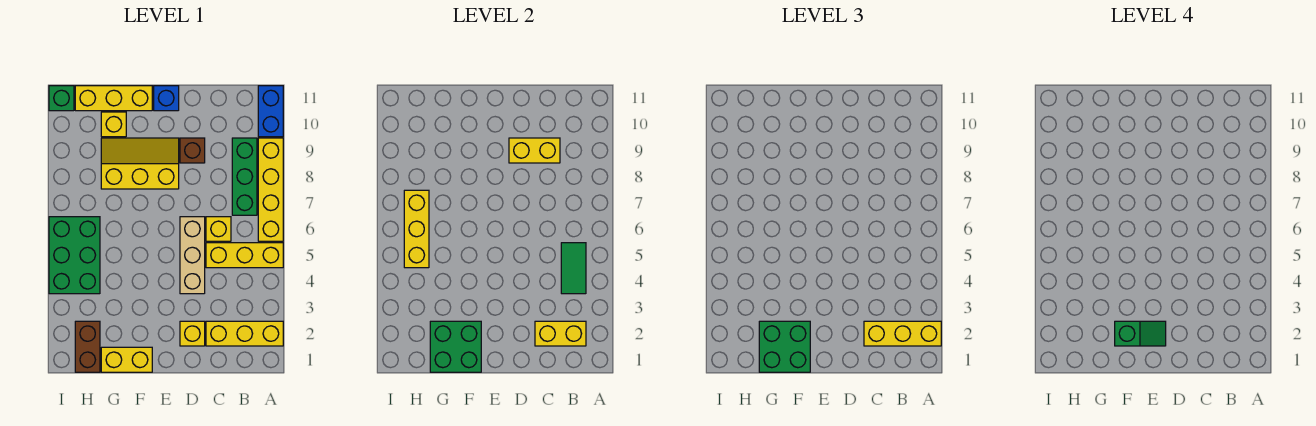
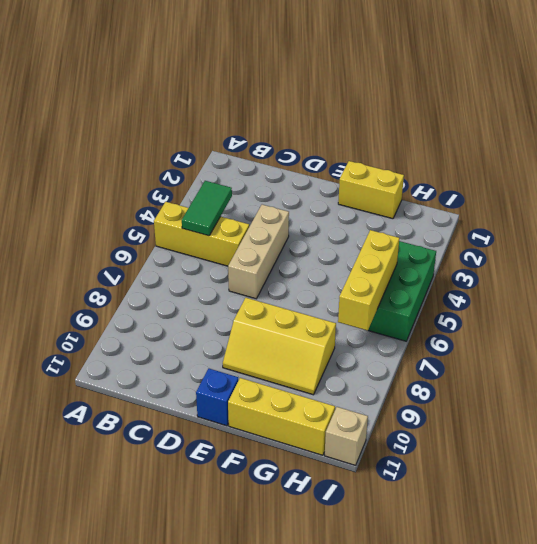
tan 1x1 brick [325,407,368,465] -> green 1x1 brick [49,86,74,111]
none -> yellow 1x3 brick [206,321,283,346]
none -> yellow 1x4 brick [258,138,283,241]
none -> blue 1x2 brick [258,86,283,137]

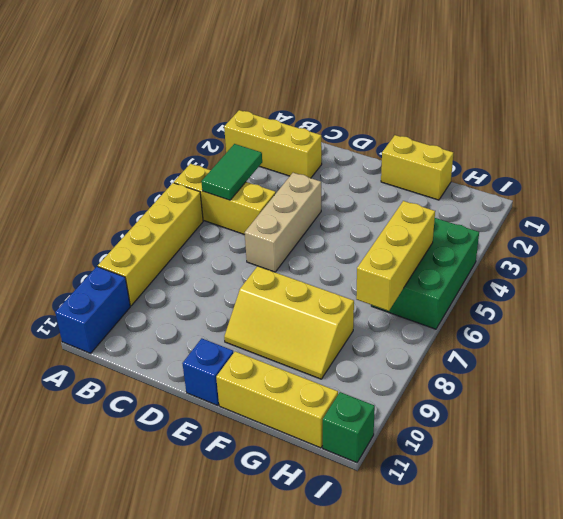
none -> green 1x3 brick [232,138,257,215]
none -> yellow 1x1 brick [206,217,231,241]
none -> yellow 1x1 brick [180,321,205,346]

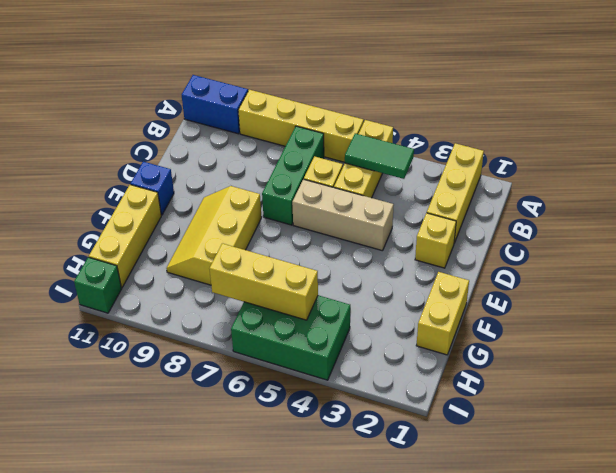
green 1x3 brick [262,126,324,225] -> green 1x3 brick turned to [232,138,257,215]
none -> brown 1x1 brick [180,138,205,163]
none -> yellow 1x1 brick [101,112,126,137]
none -> brown 1x2 brick [75,321,100,372]

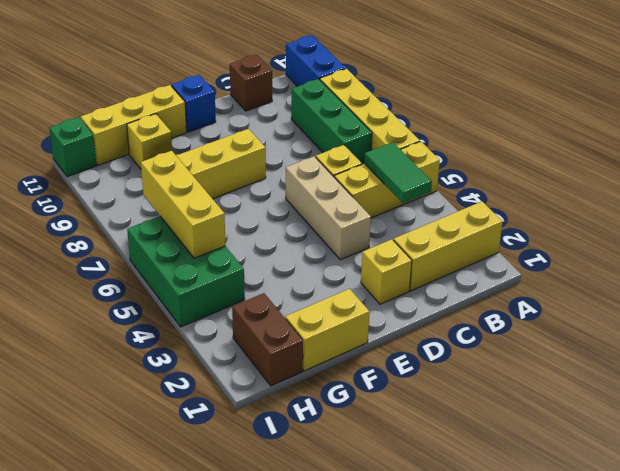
brown 1x1 brick [230,55,272,111] -> brown 1x1 brick moved to [180,138,205,163]
none -> yellow 1x2 brick [535,321,586,346]
none -> yellow 1x2 brick [509,138,560,163]
none -> green 2x2 brick [430,321,481,372]

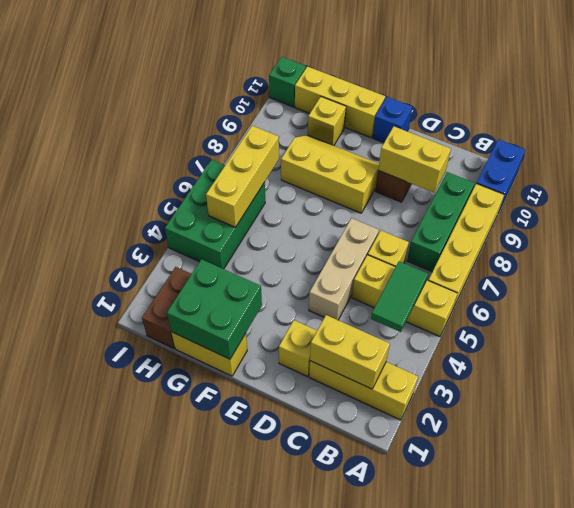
none -> yellow 1x3 brick [864,321,941,346]
none -> green 2x2 brick [759,321,810,372]
none -> green 1x2 slope [1115,321,1166,346]

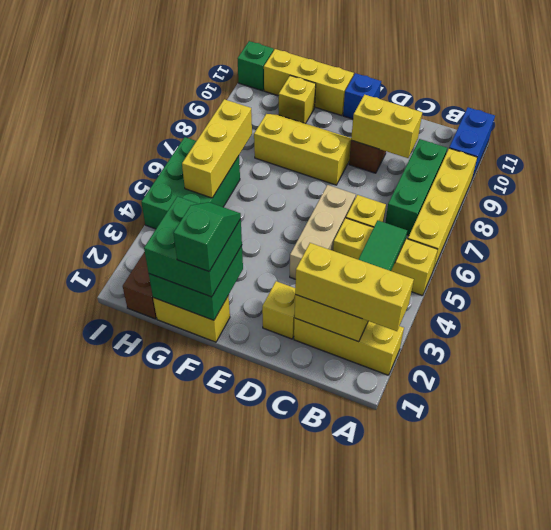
green 1x2 slope [174,202,241,271] -> green 1x2 slope turned to [1115,321,1166,346]

